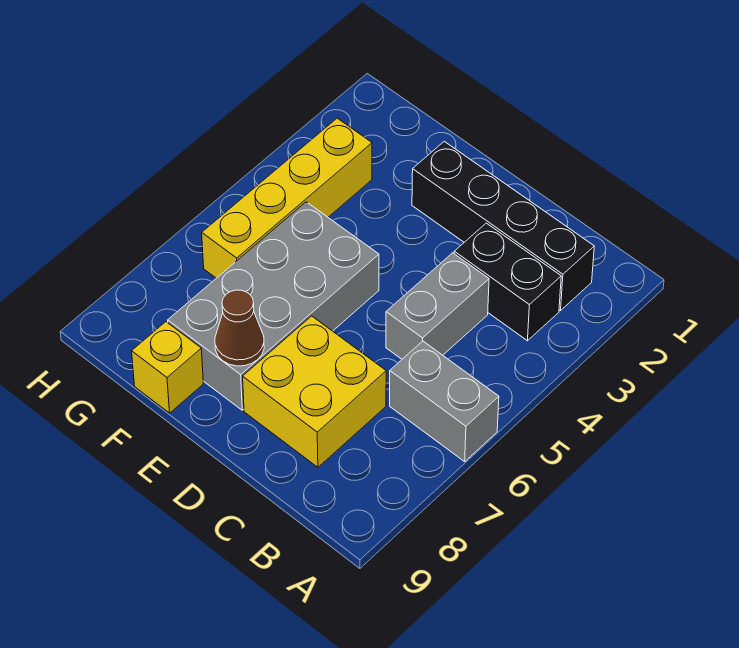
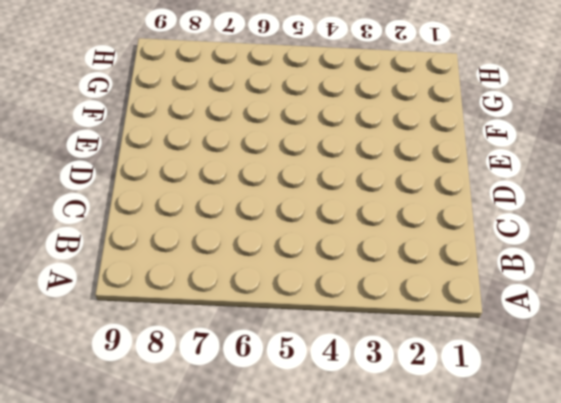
none -> grey 1x2 brick [390,341,499,461]
none -> black 1x4 brick [412,141,594,311]

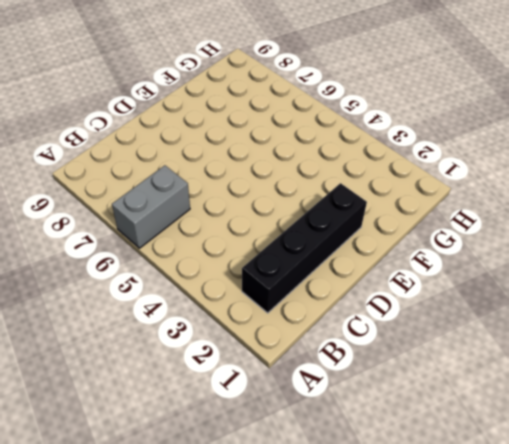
none -> black 1x2 brick [454,223,561,341]
none -> grey 1x2 brick [386,253,489,359]

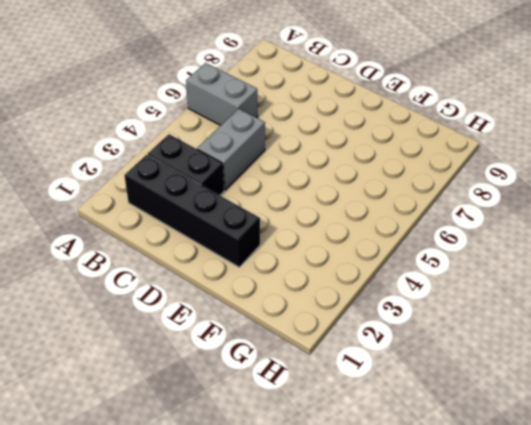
none -> yellow 2x2 brick [243,316,386,467]
none -> grey 2x4 brick [168,202,379,410]

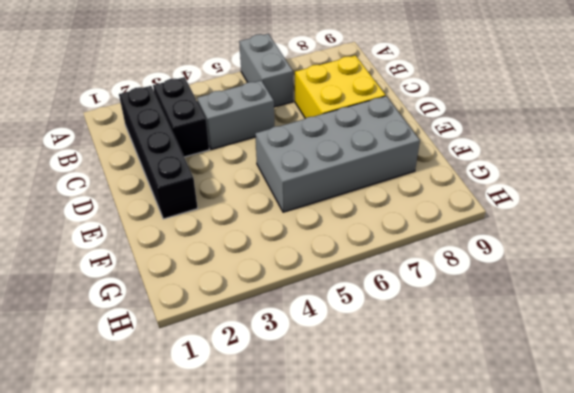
none -> yellow 1x1 brick [132,322,203,413]
none -> yellow 1x4 brick [202,118,372,278]

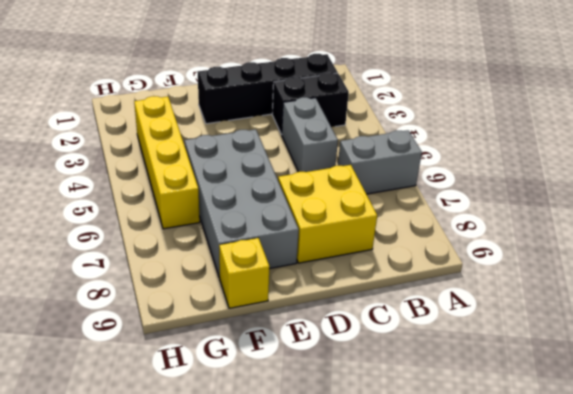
none -> brown 1x1 cone [215,290,264,366]

